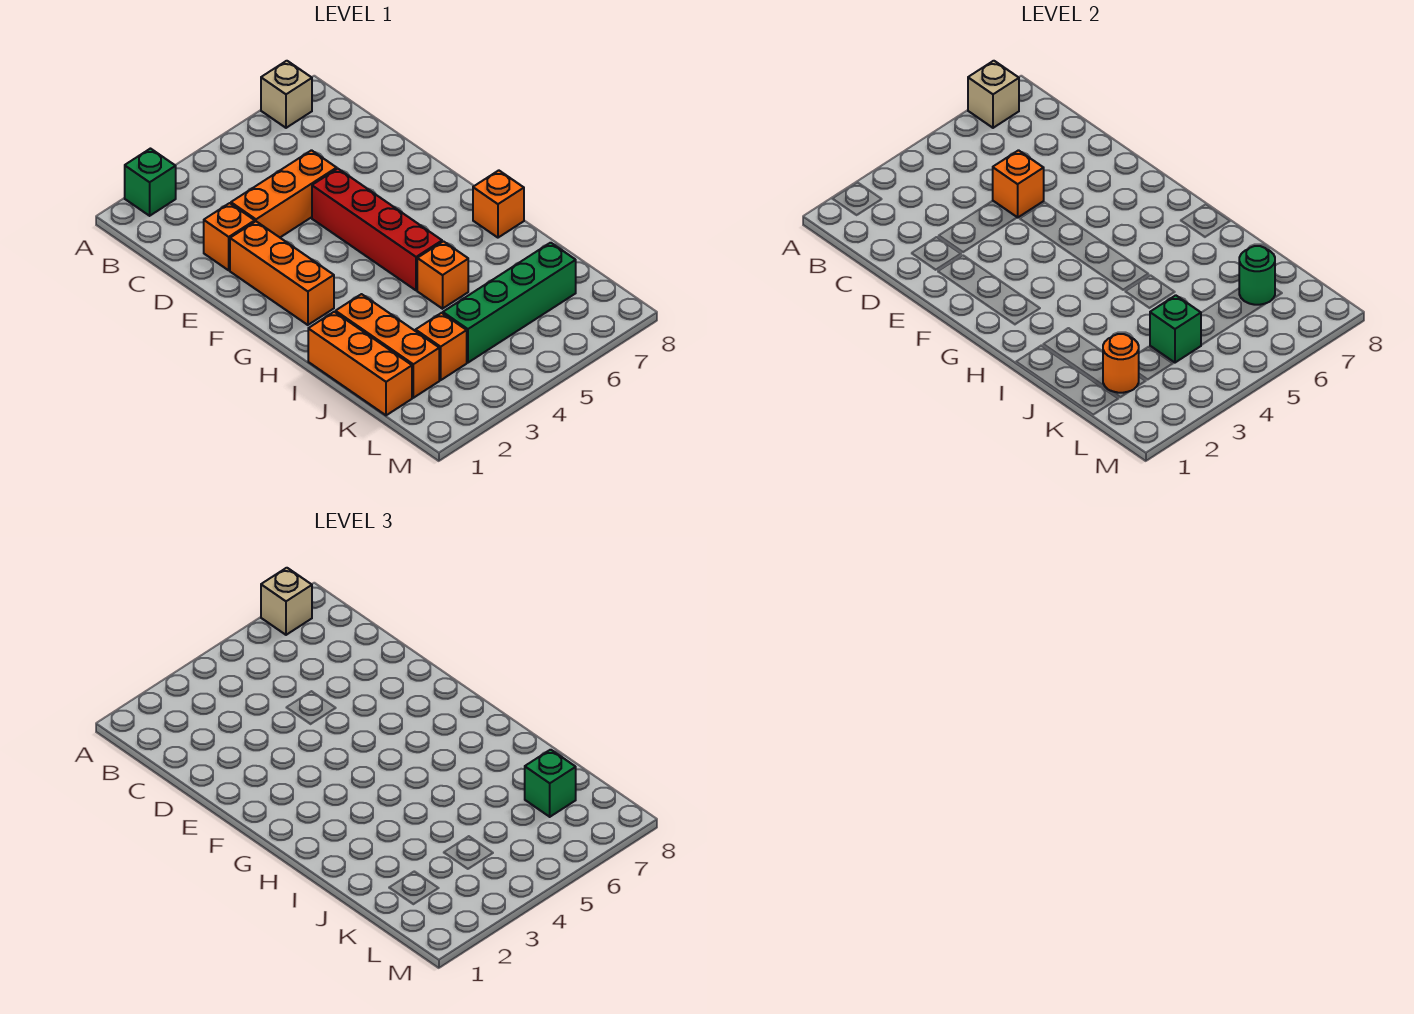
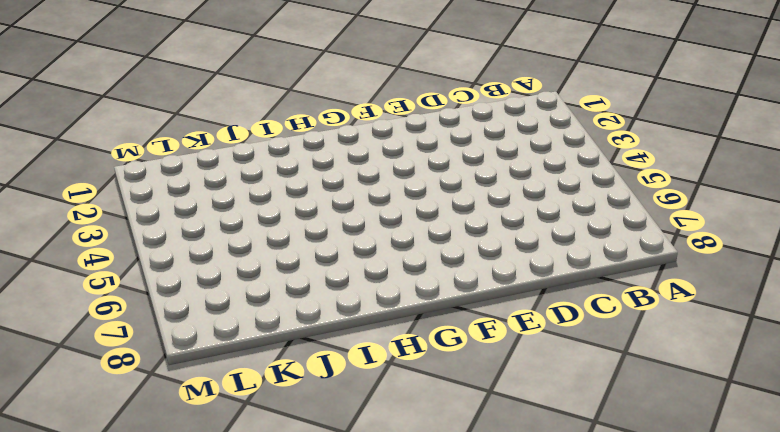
none -> green 1x1 brick [125,149,176,216]
none -> tan 1x1 brick [261,61,312,128]
none -> orange 1x1 brick [204,203,255,270]

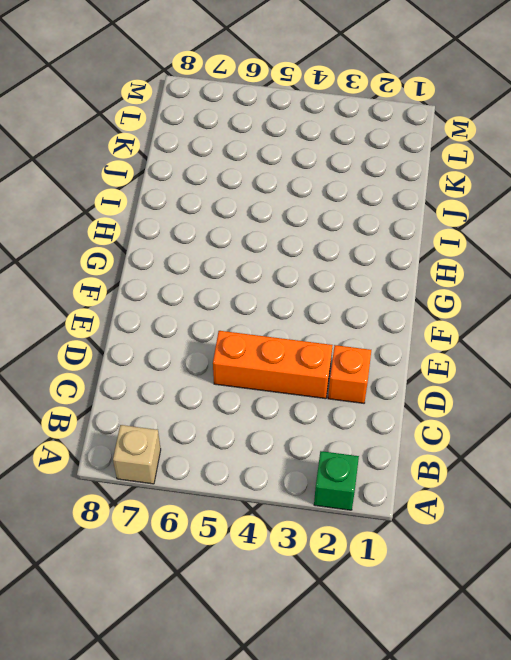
none -> orange 1x3 brick [230,222,334,325]
none -> red 1x4 brick [312,169,442,290]
none -> orange 1x1 brick [473,170,524,238]

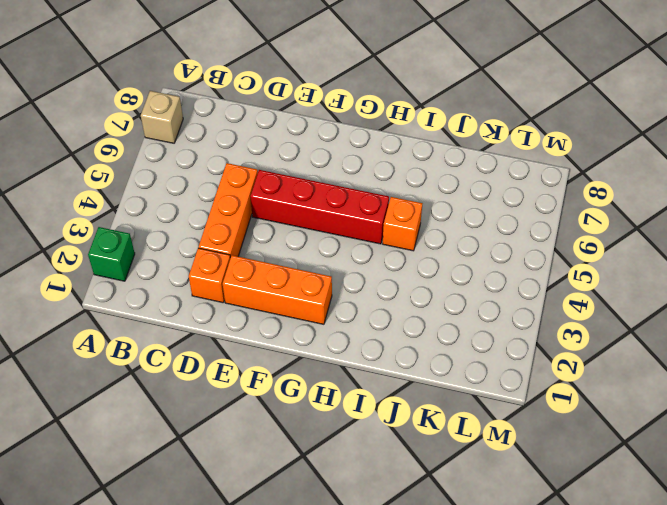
none -> orange 1x1 brick [473,170,524,238]
none -> orange 1x3 brick [308,312,412,415]
none -> orange 1x3 brick [336,294,439,398]

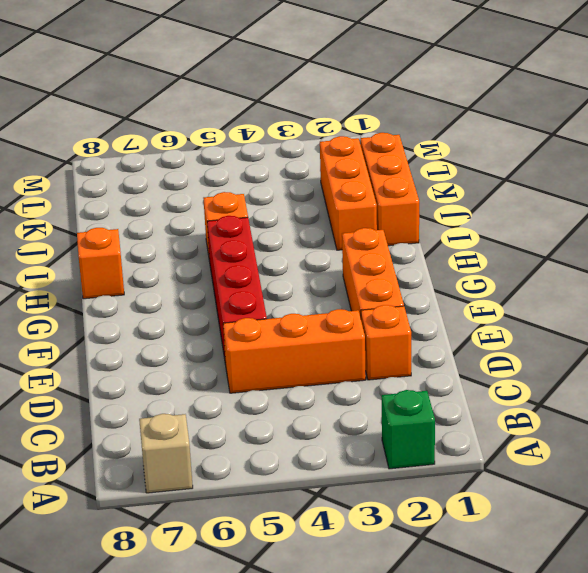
none -> orange 1x1 brick [416,313,467,380]
none -> green 1x4 brick [443,243,576,363]
none -> tan 1x1 brick [968,61,1019,128]

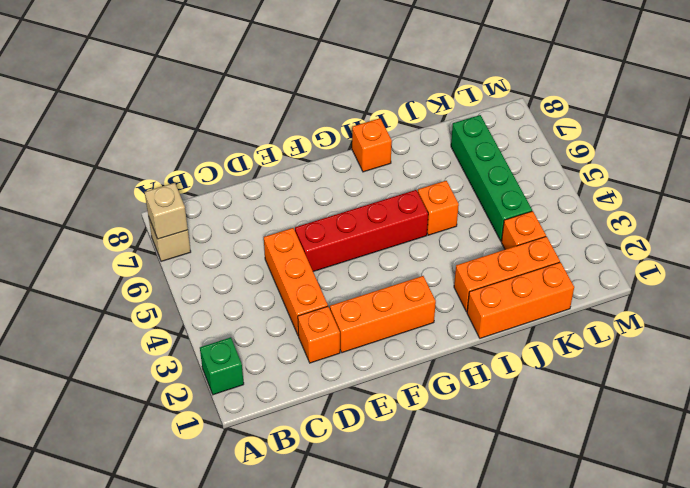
none -> orange 1x1 brick [993,150,1044,218]
none -> orange 1x1 round brick [1103,334,1139,393]
none -> green 1x1 brick [1150,295,1201,363]

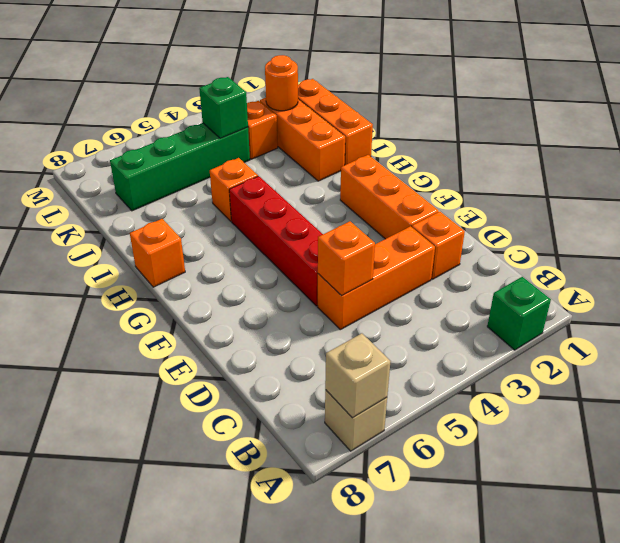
none -> green 1x1 round brick [1239,246,1275,305]
none -> tan 1x1 brick [261,568,312,635]
none -> green 1x1 brick [525,750,576,817]

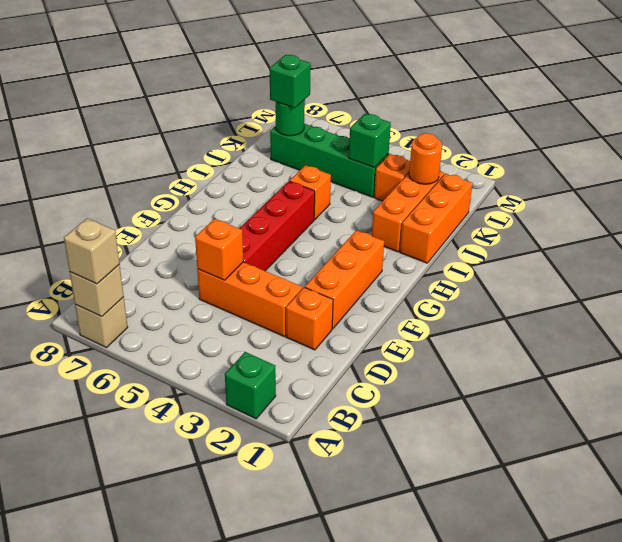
none -> orange 1x1 brick [473,170,524,238]

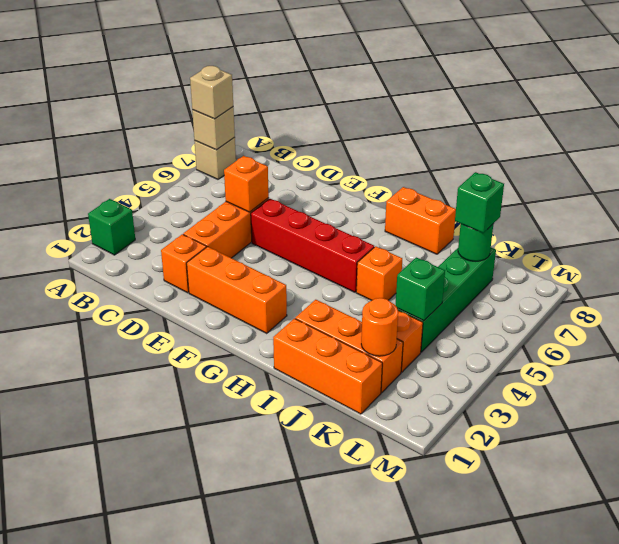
orange 1x2 brick [385,187,456,254] -> orange 1x1 brick [473,170,524,238]

